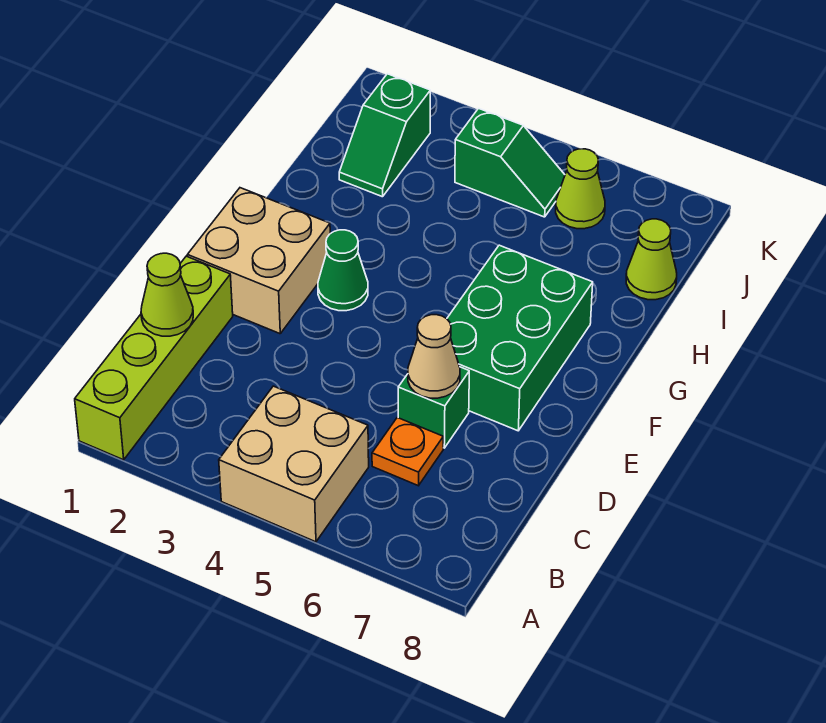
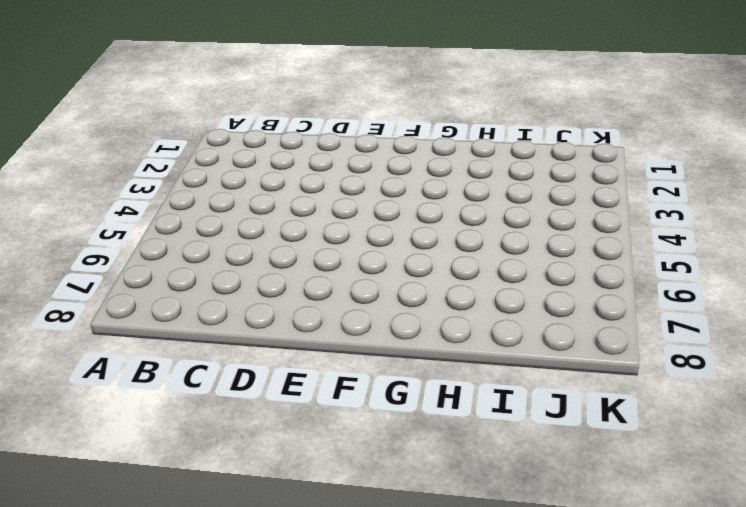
none -> lime 1x4 brick [75,256,233,460]
none -> tan 2x2 brick [219,386,369,542]
none -> orange 1x1 plate [372,418,443,486]

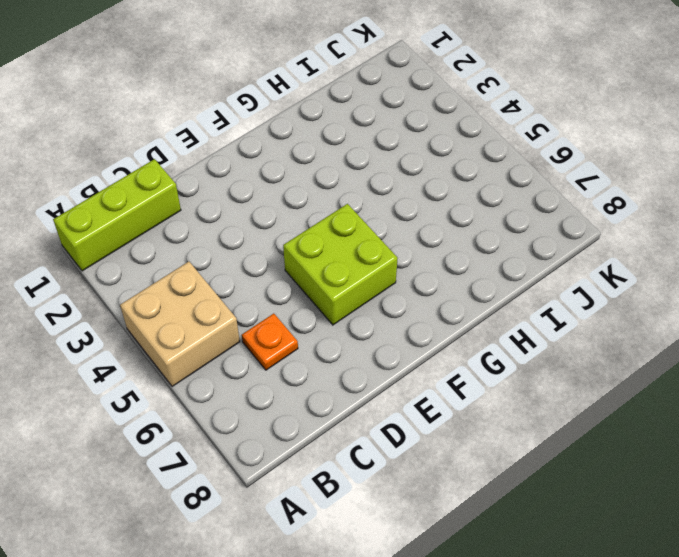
lime 1x3 brick [53,159,181,271] -> lime 1x4 brick [75,256,233,460]
lime 2x2 brick [283,204,398,325] -> green 2x3 brick [447,245,593,431]
none -> green 1x1 brick [398,367,469,448]
none -> tan 2x2 brick [187,188,330,334]
none -> green 1x1 cone [318,230,368,311]

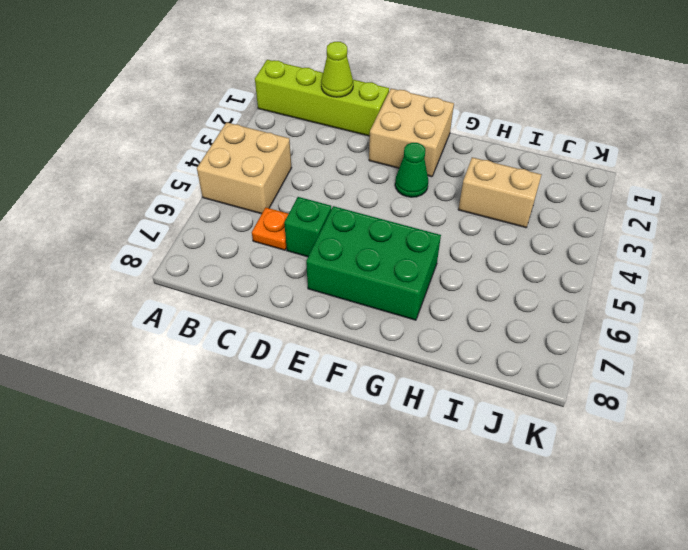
tan 1x2 brick [458,157,541,228] -> none
none -> green 1x2 slope [339,74,430,197]
none -> lime 1x1 cone [626,219,677,300]
none -> green 1x2 slope [455,108,565,217]

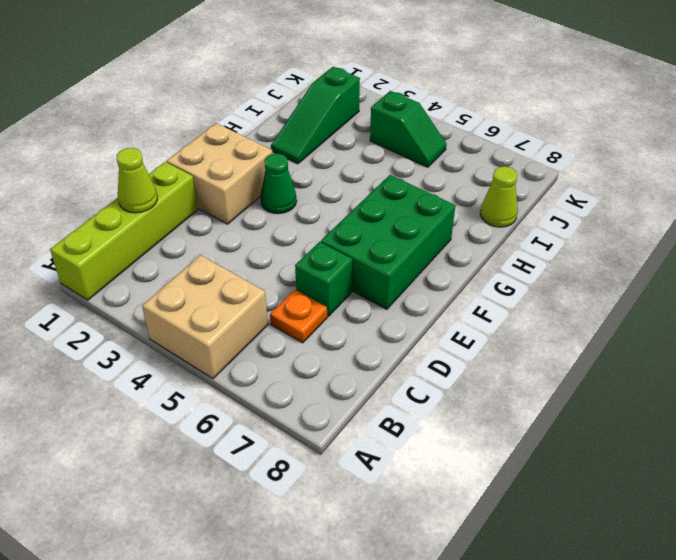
green 1x3 slope [271,67,360,164] -> green 1x2 slope [339,74,430,197]
none -> lime 1x1 cone [556,149,605,229]
none -> tan 1x1 cone [408,315,460,398]

